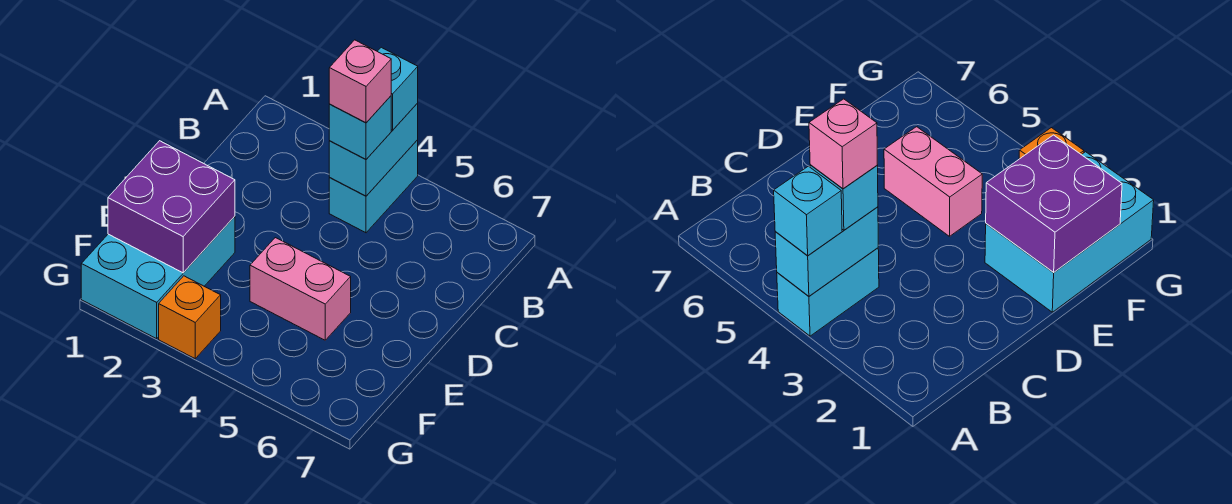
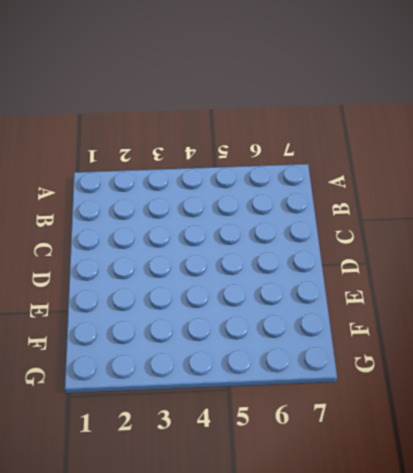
none -> cyan 1x2 brick [329,140,418,233]
none -> cyan 2x3 brick [81,216,235,339]

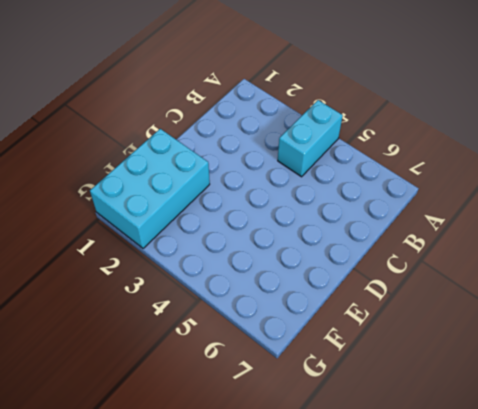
none -> pink 1x2 brick [250,238,351,340]
none -> orange 1x1 brick [159,276,221,359]

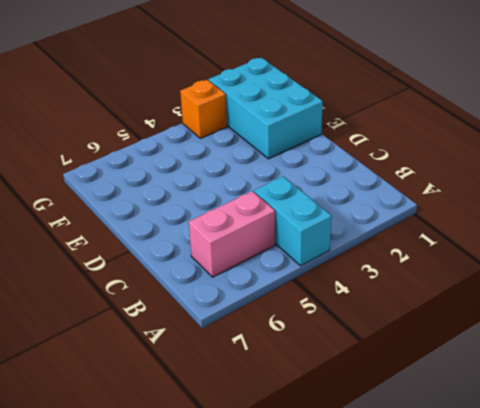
pink 1x2 brick [189,191,275,277] -> pink 1x2 brick moved to [250,238,351,340]
none -> cyan 1x2 brick [329,103,418,196]
none -> purple 2x2 brick [108,141,235,273]

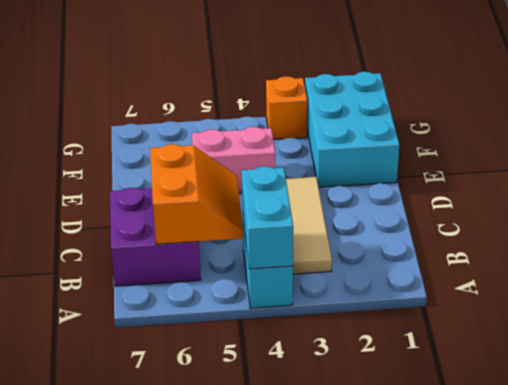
tan 1x3 tile [286,177,332,274] -> none
orange 2x2 slope [150,144,244,244] -> none
purple 2x2 brick [110,188,201,286] -> purple 2x2 brick moved to [108,141,235,273]
none -> cyan 1x1 brick [378,47,418,130]
none -> cyan 1x1 brick [329,96,391,159]

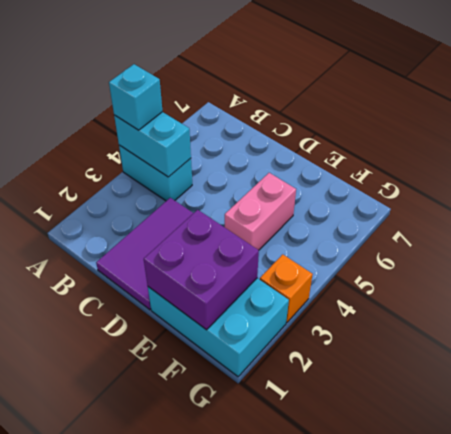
purple 2x3 tile [96,198,193,310] -> none
none -> cyan 1x1 brick [329,96,391,159]
none -> pink 1x1 brick [329,40,391,123]

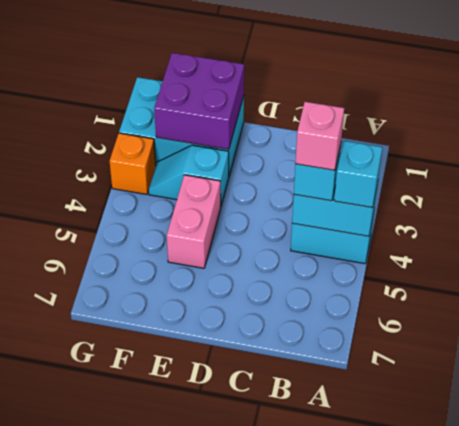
cyan 1x2 slope [149,145,229,205] -> none

